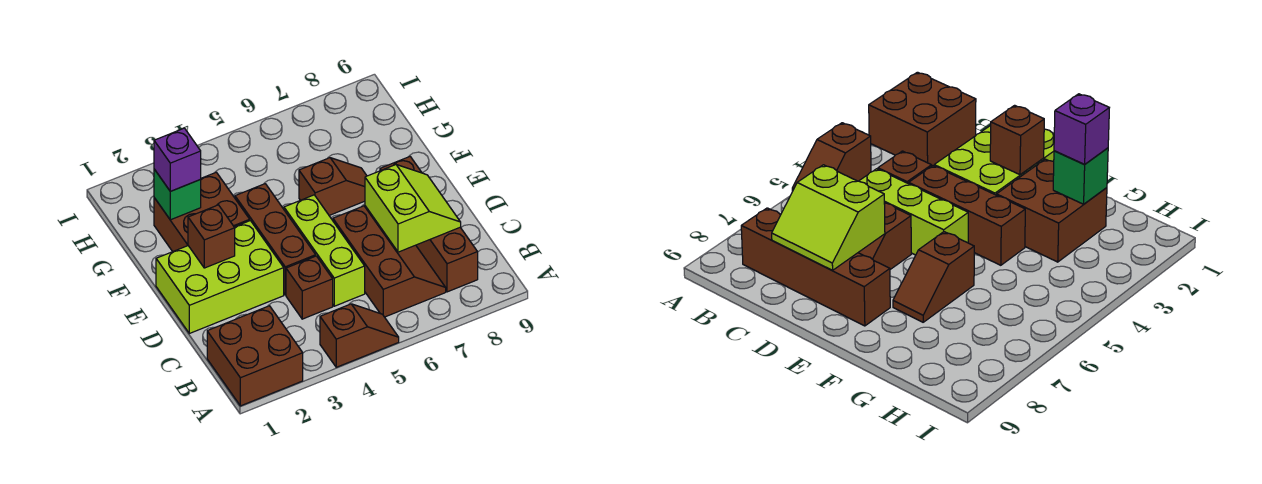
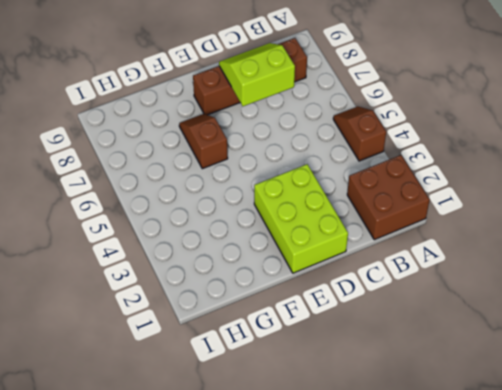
none -> brown 2x3 slope [333,206,446,317]
none -> brown 1x1 brick [286,256,333,319]
none -> lime 1x3 brick [284,195,365,306]

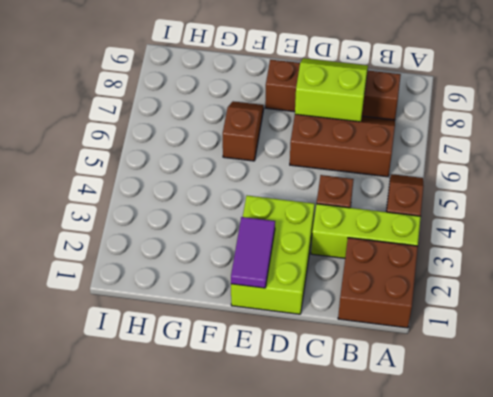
lime 1x3 brick [311,204,421,258] -> lime 1x3 brick moved to [284,195,365,306]
purple 1x2 tile [231,217,275,288] -> brown 1x1 brick [188,205,235,268]
none -> brown 1x3 brick [235,184,316,295]
none -> brown 2x2 brick [154,172,250,252]
none -> green 1x1 brick [154,169,201,220]

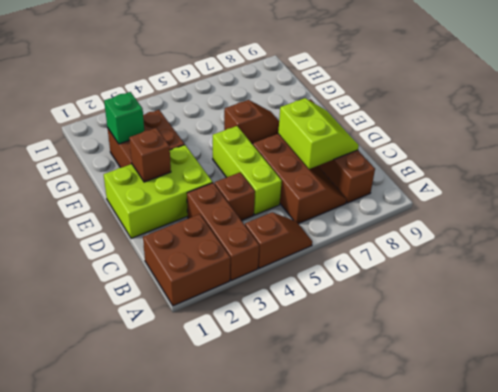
brown 1x3 brick [187,183,259,281] -> brown 1x3 brick moved to [235,184,316,295]
none -> purple 1x1 brick [154,128,201,191]

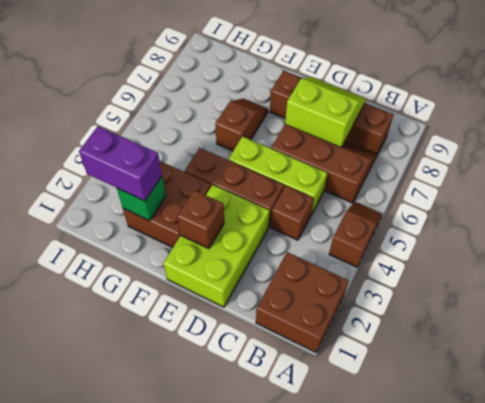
purple 1x2 brick [79,126,162,201] -> purple 1x1 brick [154,128,201,191]

